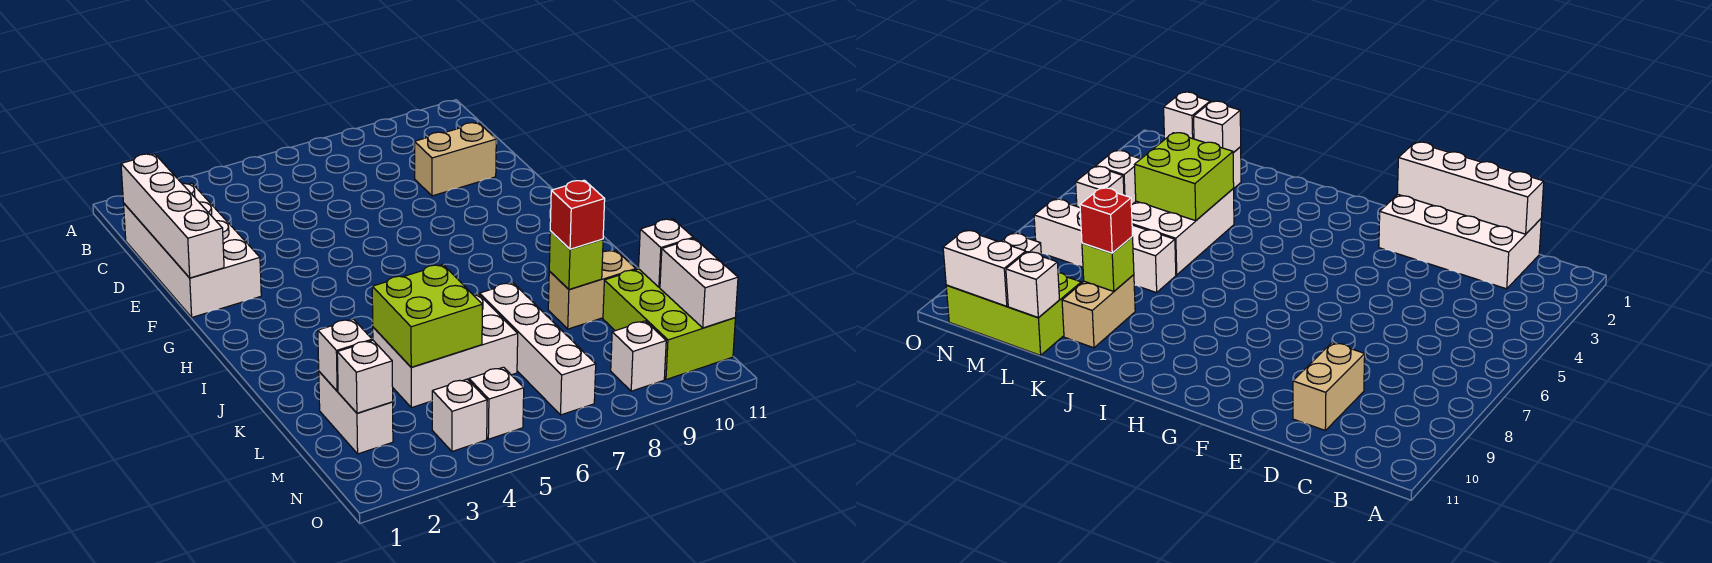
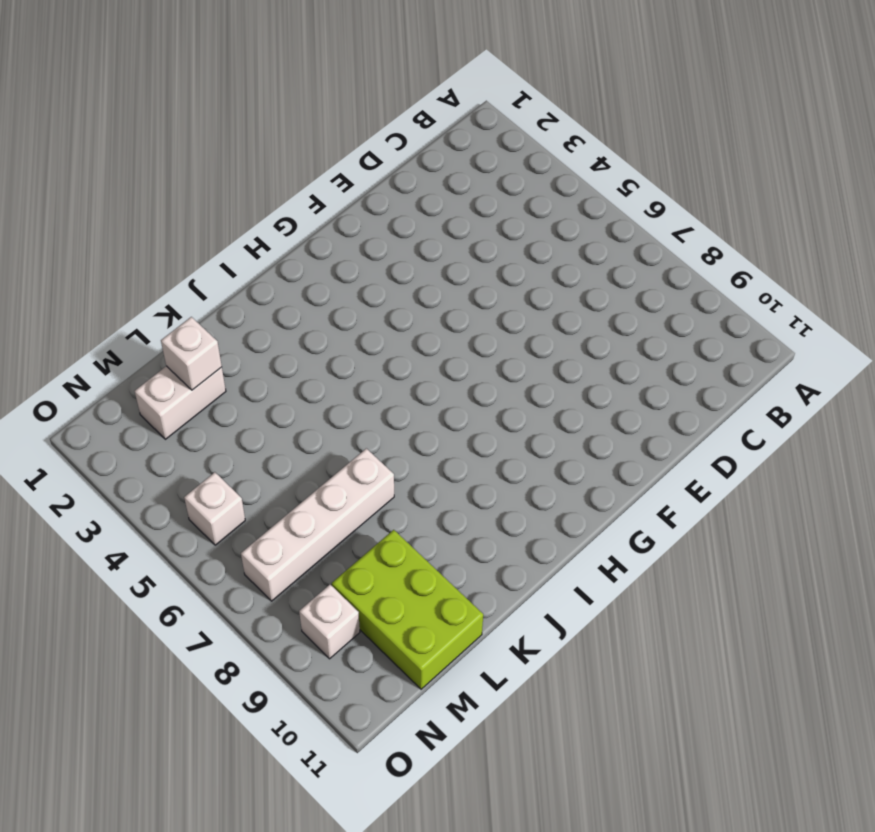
lime 2x3 brick [332,530,483,689] -> lime 2x3 brick turned to [603,269,735,380]
none -> white 2x4 brick [123,183,261,317]
none -> tan 1x2 brick [415,123,496,196]
none -> white 2x3 brick [373,294,518,408]

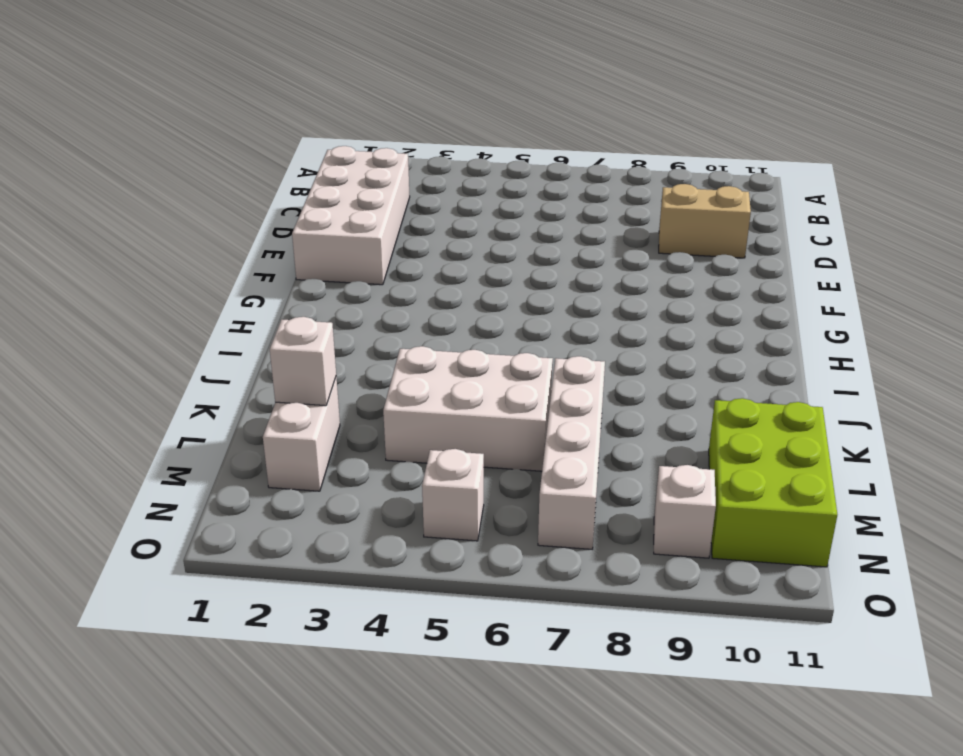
none -> tan 1x2 brick [548,250,636,329]
none -> white 1x1 brick [432,379,487,451]
none -> white 1x4 brick [121,154,224,278]

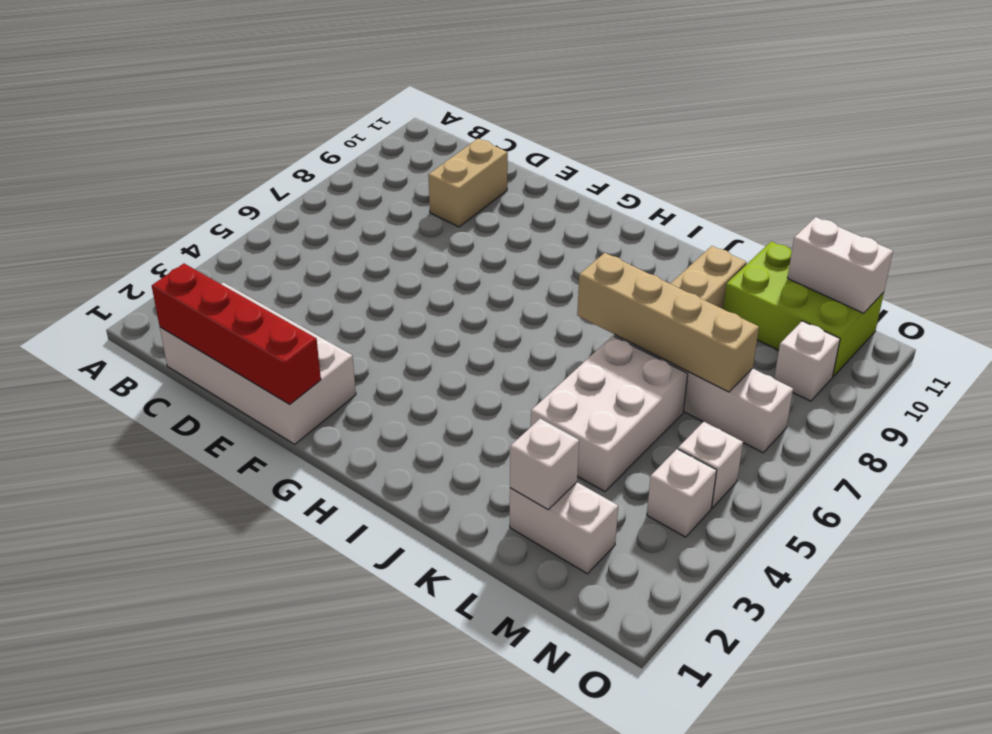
red 1x4 brick [152,264,321,404] -> white 1x4 brick [121,154,224,278]
tan 1x4 brick [577,253,759,392] -> none
none -> lime 2x2 brick [372,264,482,367]
none -> lime 1x1 brick [549,231,603,290]
none -> white 1x1 brick [639,219,693,287]

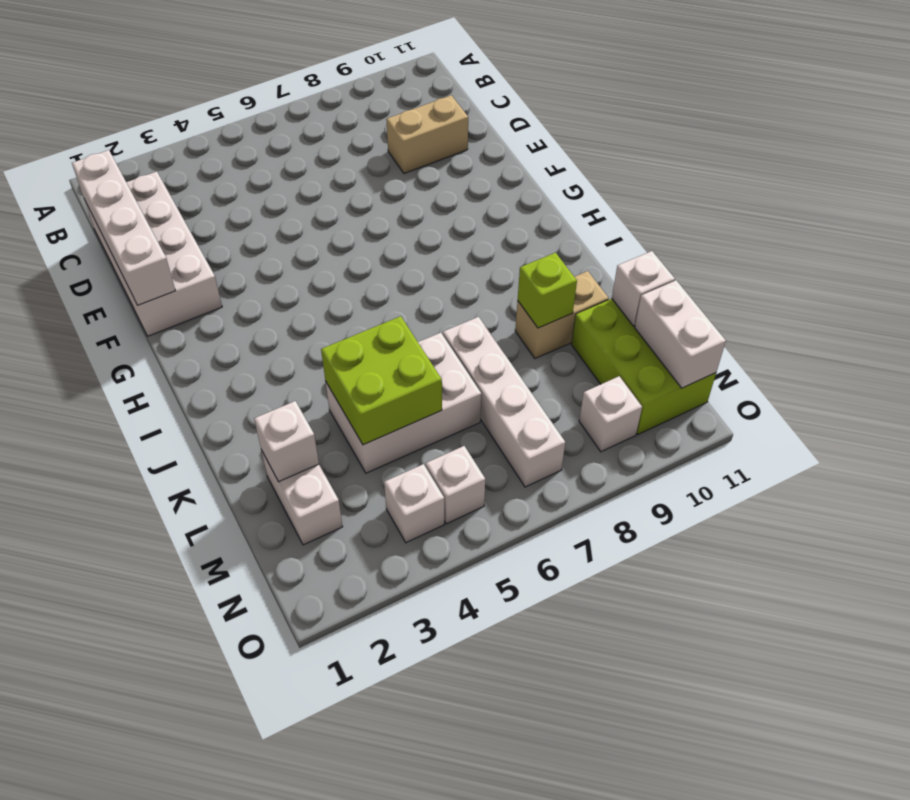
none -> white 1x1 brick [337,340,393,413]
none -> red 1x1 brick [550,180,605,249]

